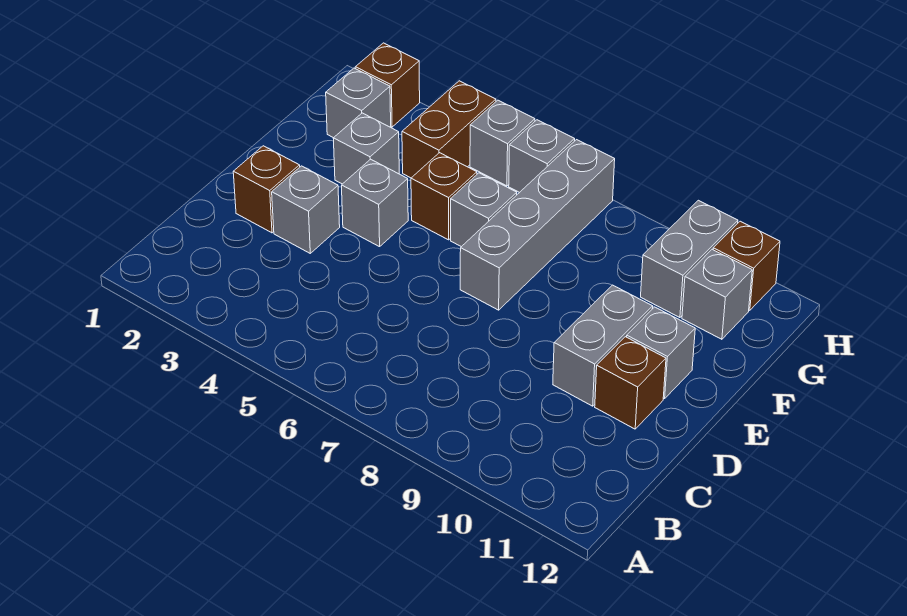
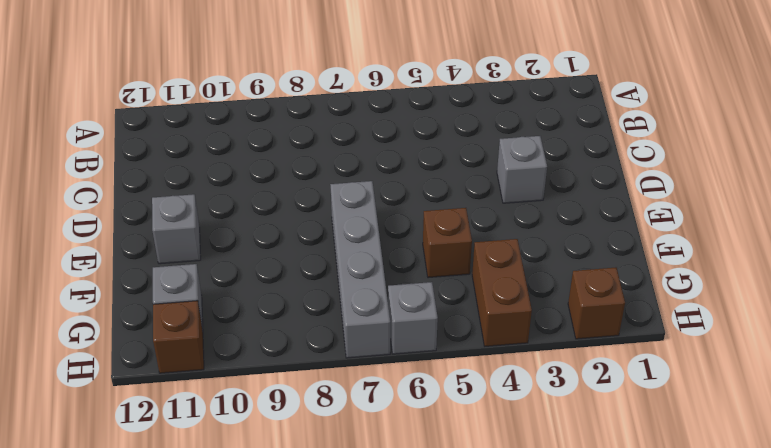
none -> brown 1x1 brick [233,146,300,233]
none -> grey 1x2 brick [553,285,653,406]
none -> brown 1x1 brick [595,337,666,429]

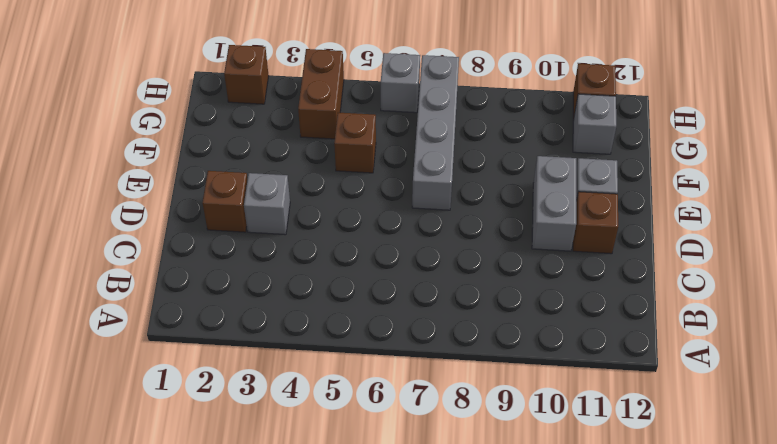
none -> grey 1x1 brick [342,159,408,247]
none -> grey 1x1 brick [333,113,399,184]
none -> grey 1x1 brick [451,173,517,247]

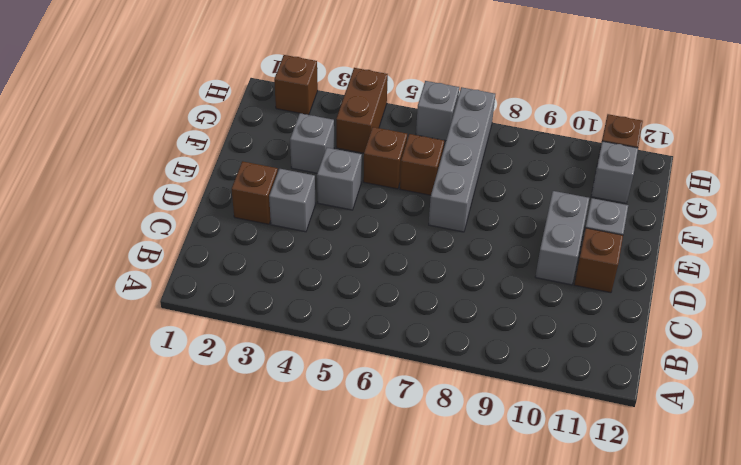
brown 1x1 brick [400,134,444,195] -> grey 1x1 brick [451,173,517,247]
none -> grey 1x1 brick [326,68,391,138]
none -> grey 1x2 brick [641,200,738,318]
none -> grey 1x1 brick [470,100,535,186]

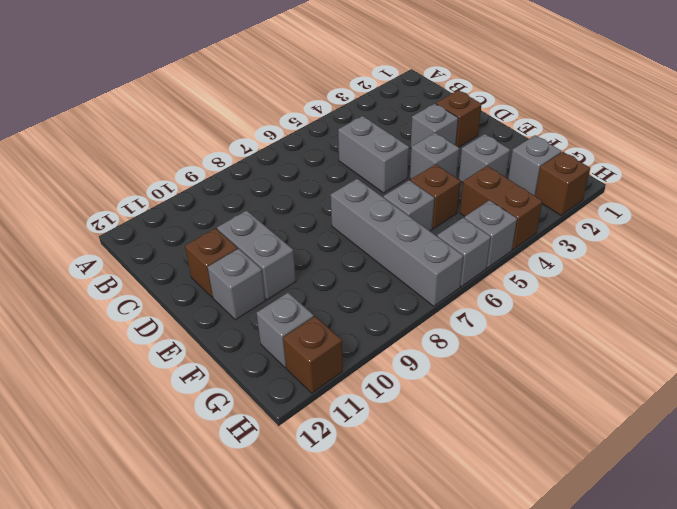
grey 1x2 brick [338,116,409,193] -> grey 1x2 brick moved to [641,200,738,318]

